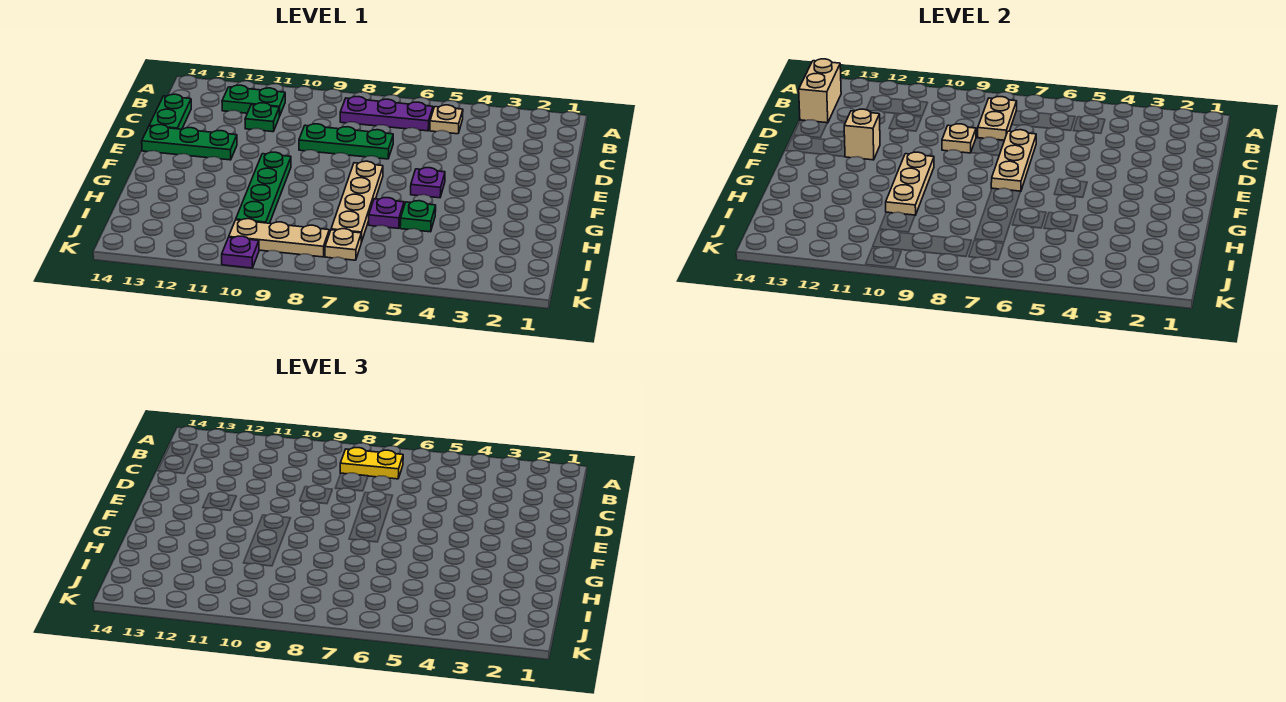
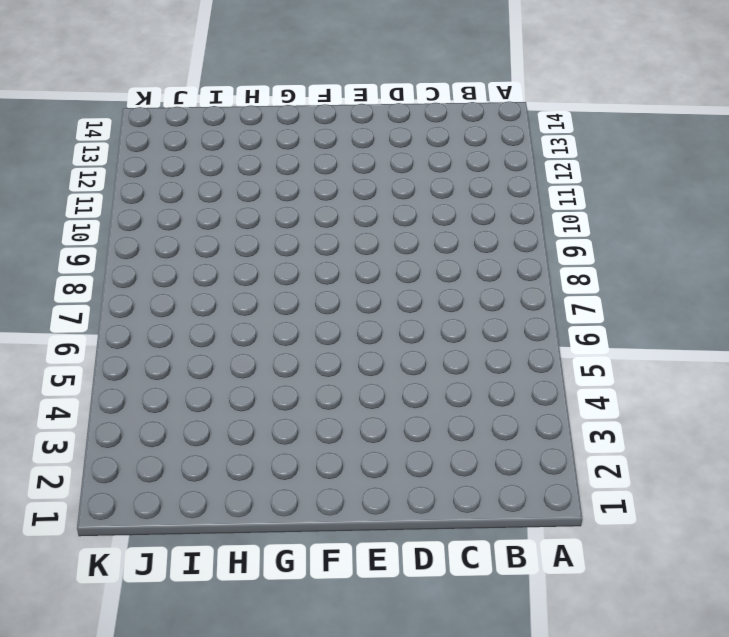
none -> tan 1x1 plate [430,105,463,134]
none -> purple 1x3 plate [340,97,433,131]
none -> green 1x2 plate [222,85,285,116]

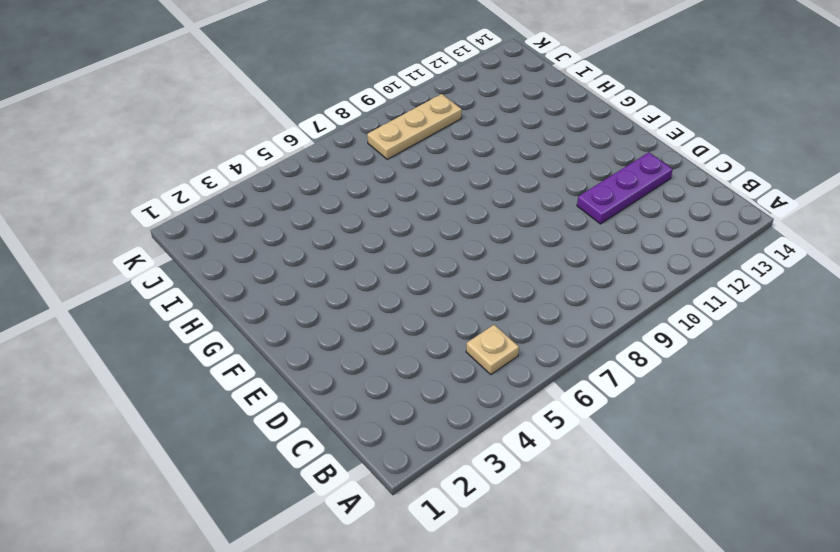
purple 1x3 plate [577,152,673,224] -> purple 1x3 plate moved to [340,97,433,131]
none -> green 1x2 plate [222,85,285,116]
none -> green 1x1 plate [245,103,279,132]
none -> green 1x2 plate [149,94,191,129]

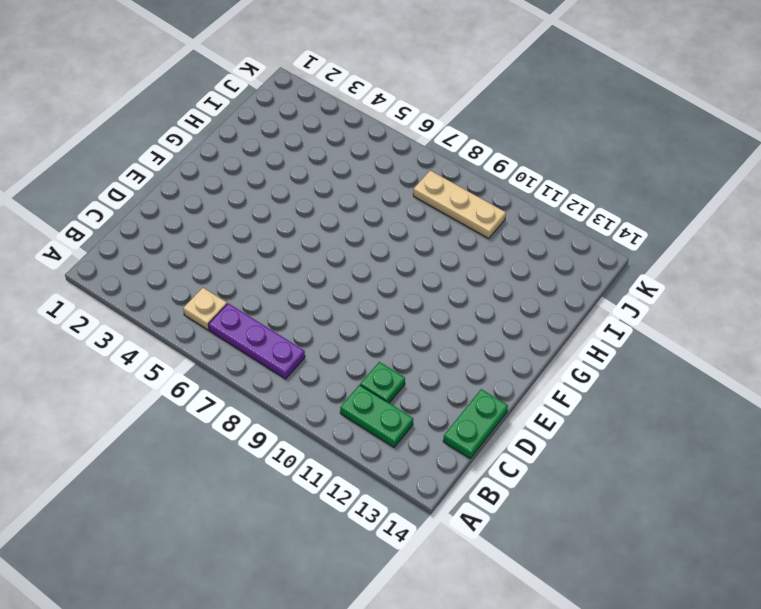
none -> green 1x3 plate [299,124,393,159]
none -> green 1x3 plate [142,125,237,160]
none -> purple 1x1 plate [411,168,445,198]

